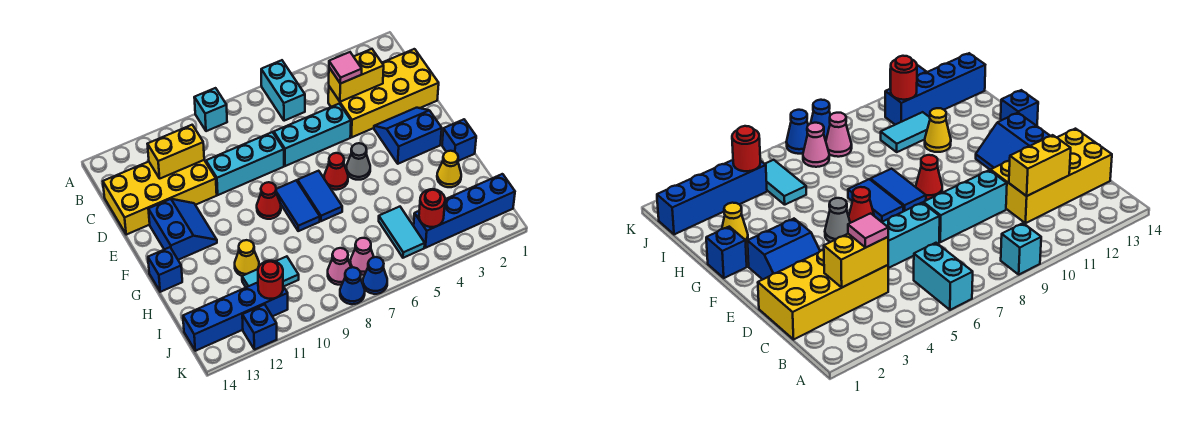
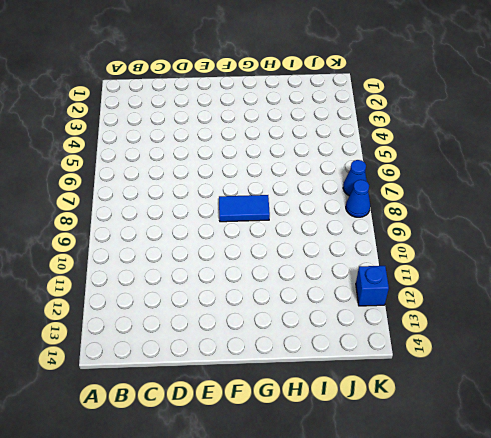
none -> cyan 1x2 brick [261,60,305,121]
none -> cyan 1x1 brick [194,88,227,131]
none -> yellow 2x4 brick [328,49,439,137]
none -> yellow 2x4 brick [103,160,217,235]

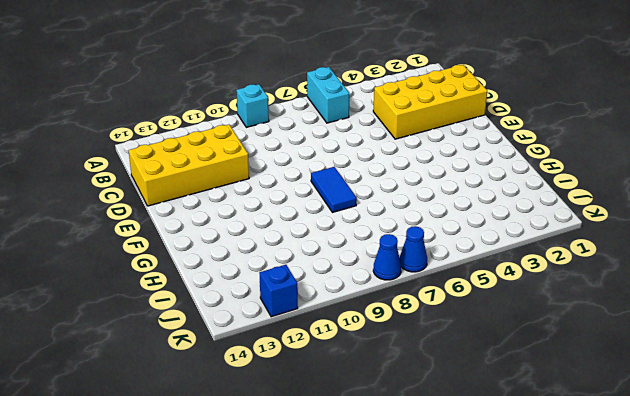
none -> cyan 1x3 brick [274,104,351,166]
none -> cyan 1x3 brick [206,132,284,195]
none -> blue 2x2 slope [374,108,442,164]
none -> blue 2x2 slope [148,199,217,260]

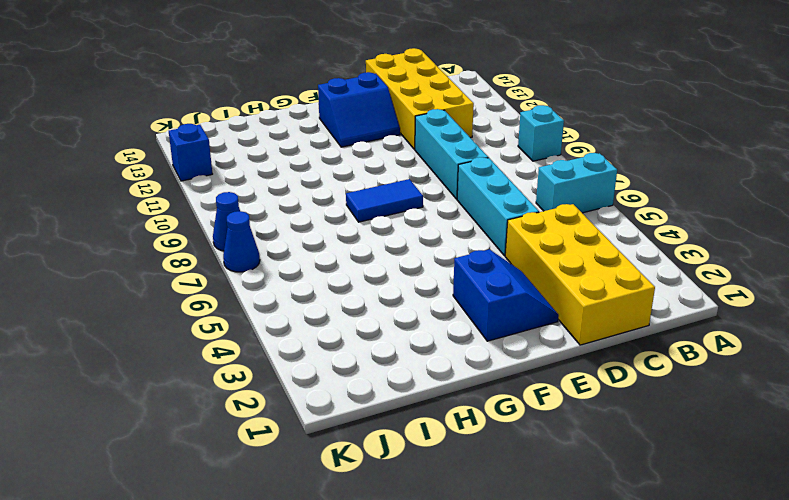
none -> grey 1x1 cone [346,143,370,180]
none -> red 1x1 cone [324,153,348,190]
none -> blue 1x2 tile [297,171,342,221]
none -> red 1x1 cone [257,182,281,219]

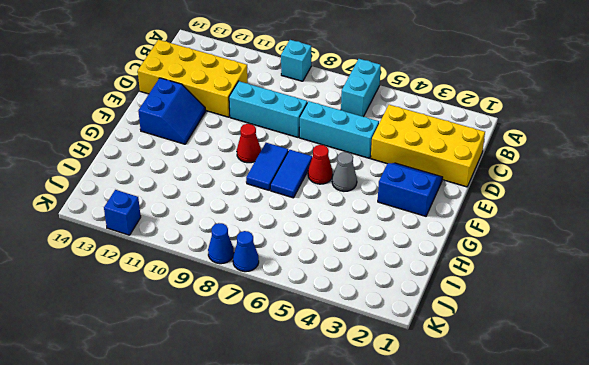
none -> blue 1x1 brick [442,119,476,161]
none -> blue 1x1 brick [148,247,182,292]
none -> yellow 1x1 cone [437,151,461,187]
none -> yellow 1x1 cone [235,240,259,276]

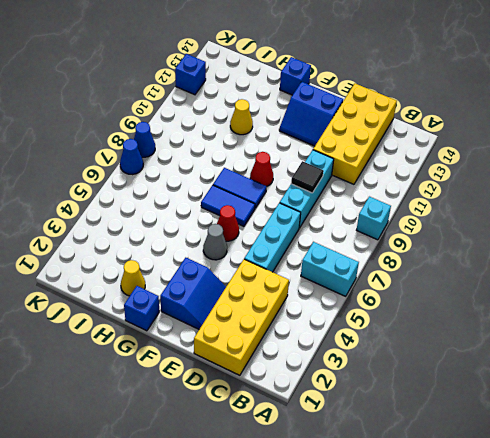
black 1x1 tile [291,161,324,193] -> none
none -> cyan 1x2 tile [379,207,425,258]
none -> cyan 1x2 tile [242,256,299,287]
none -> blue 1x4 brick [414,174,515,248]
none -> pink 1x1 cone [350,238,374,275]

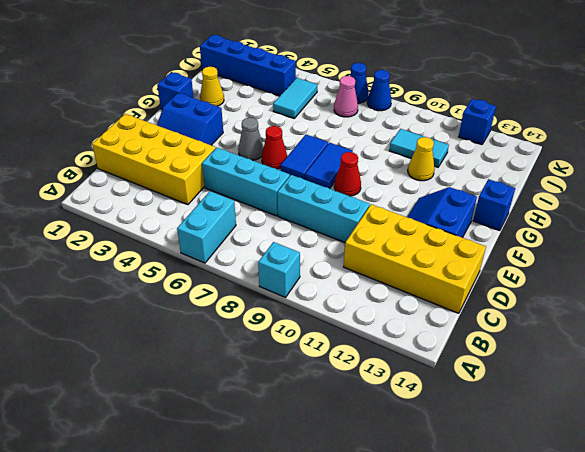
none -> pink 1x1 cone [328,248,351,285]
none -> blue 1x4 brick [183,282,288,351]
none -> yellow 1x2 brick [329,49,384,102]
none -> yellow 1x2 brick [148,125,204,178]

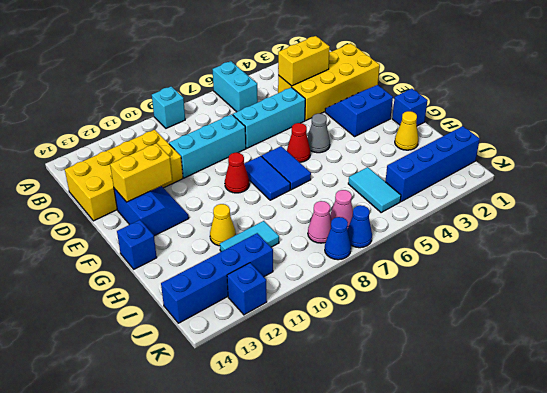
yellow 1x2 brick [110,143,172,202] -> yellow 1x2 brick moved to [148,125,204,178]
none -> red 1x1 round brick [419,189,445,227]
none -> red 1x1 round brick [258,261,283,299]
none -> pink 1x1 tile [329,52,362,84]

